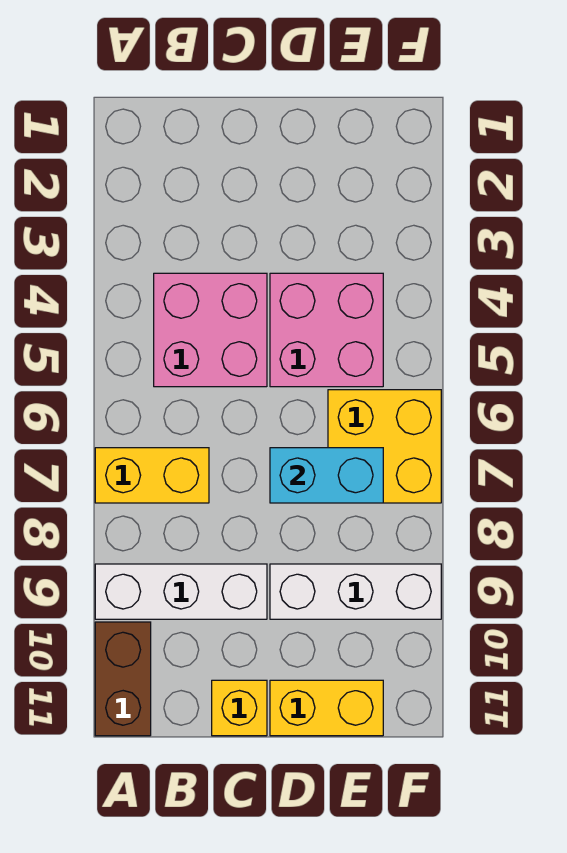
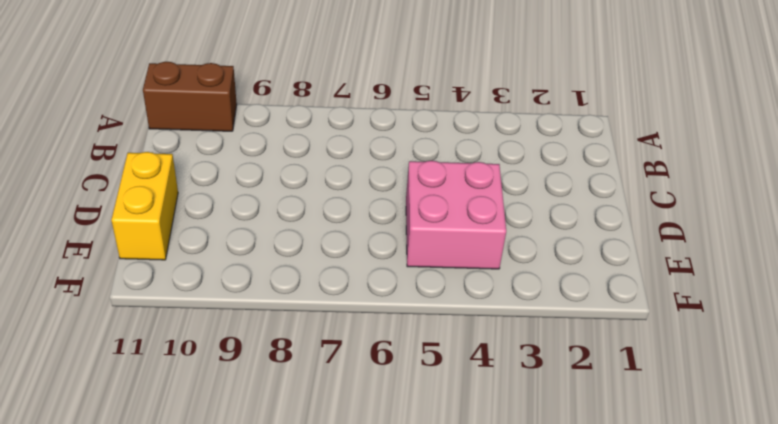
none -> yellow 1x2 brick [95,448,209,503]
none -> white 1x3 brick [95,564,267,619]

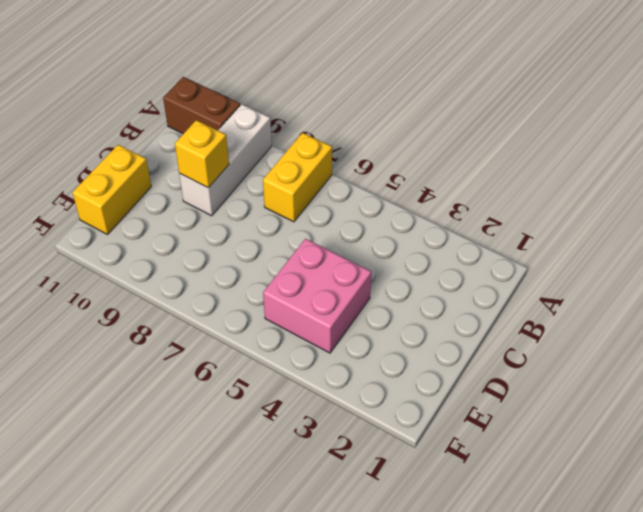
yellow 1x1 brick [175,120,229,188] -> yellow 1x1 brick moved to [212,680,267,736]
none -> pink 2x2 brick [154,273,267,387]
none -> white 1x3 brick [270,564,441,619]

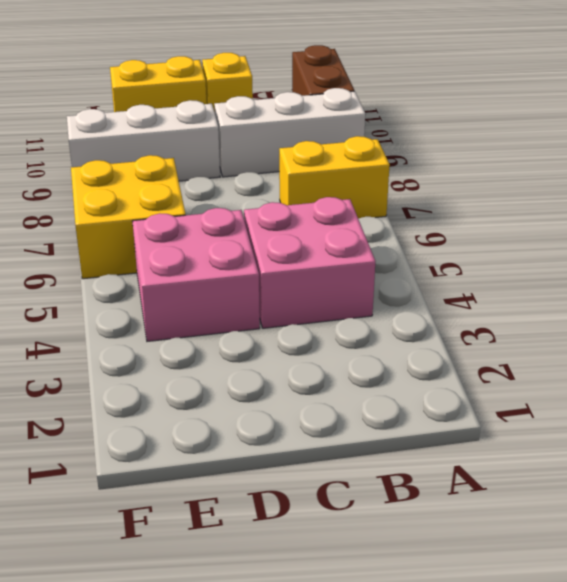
none -> cyan 1x2 brick [270,448,383,503]

